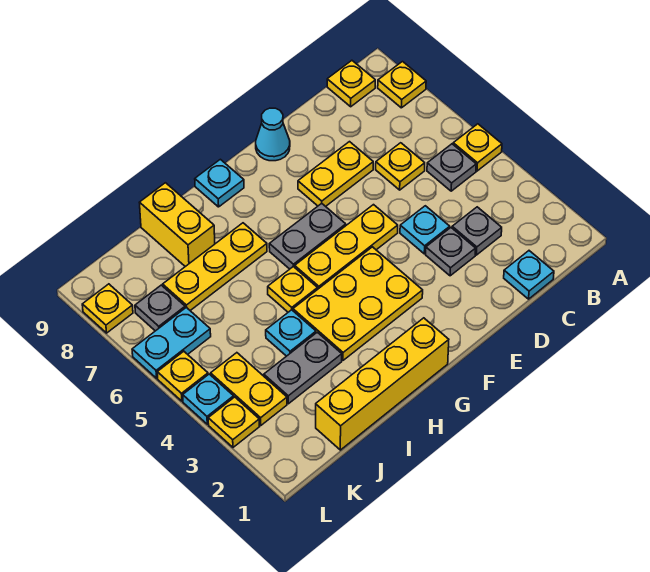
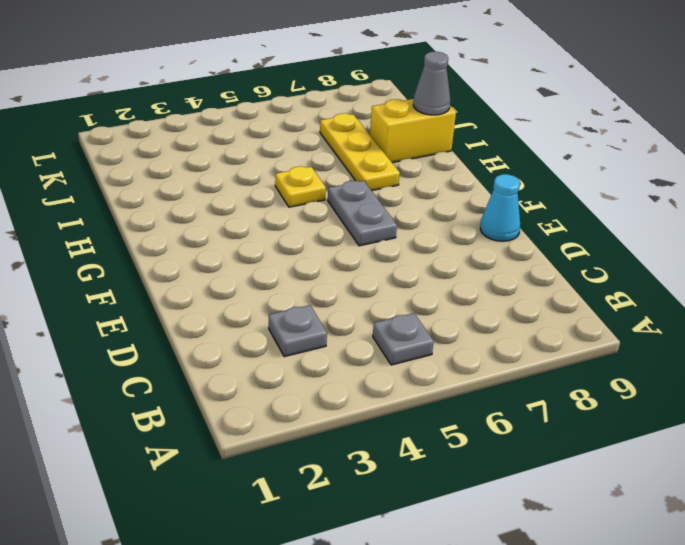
grey 1x1 cone [413,52,450,115] -> none
none -> yellow 1x1 plate [453,124,502,171]
none -> yellow 1x1 plate [378,62,426,108]
none -> yellow 1x1 plate [327,60,375,107]

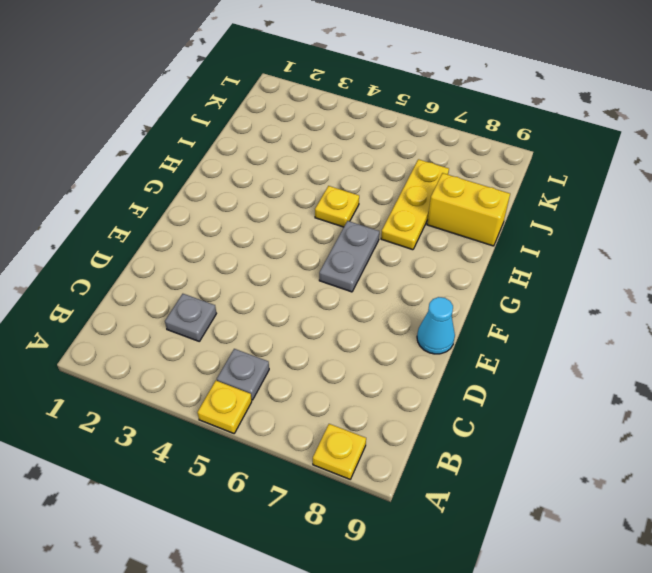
none -> yellow 1x1 plate [327,60,375,107]
none -> cyan 1x1 plate [504,251,554,299]
none -> yellow 1x1 plate [376,143,425,190]

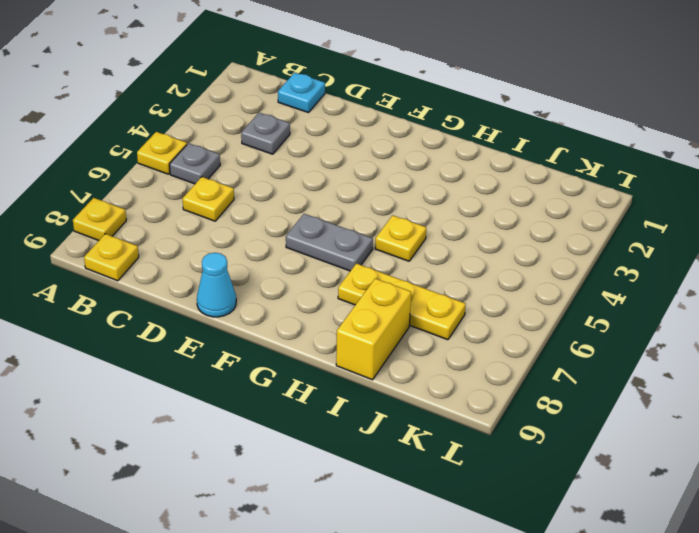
none -> grey 1x1 plate [426,228,476,276]
none -> cyan 1x1 plate [400,206,450,254]
none -> yellow 1x2 plate [298,142,373,206]

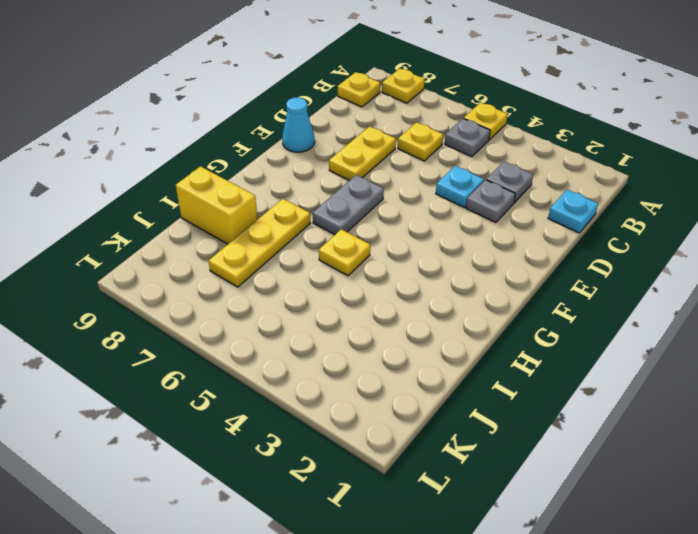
none -> yellow 1x3 plate [295,205,398,289]
none -> yellow 2x3 plate [293,247,423,360]
none -> yellow 1x4 brick [316,318,449,450]

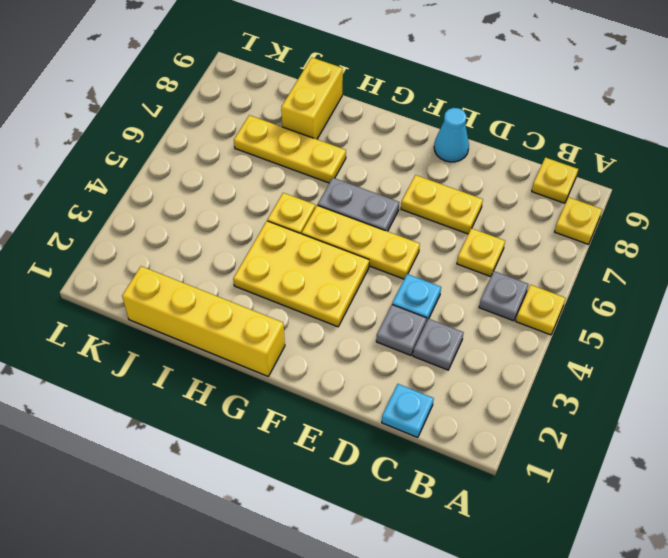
none -> cyan 1x1 plate [195,159,244,207]
none -> grey 1x2 plate [264,332,342,404]
none -> cyan 1x1 plate [266,310,316,356]

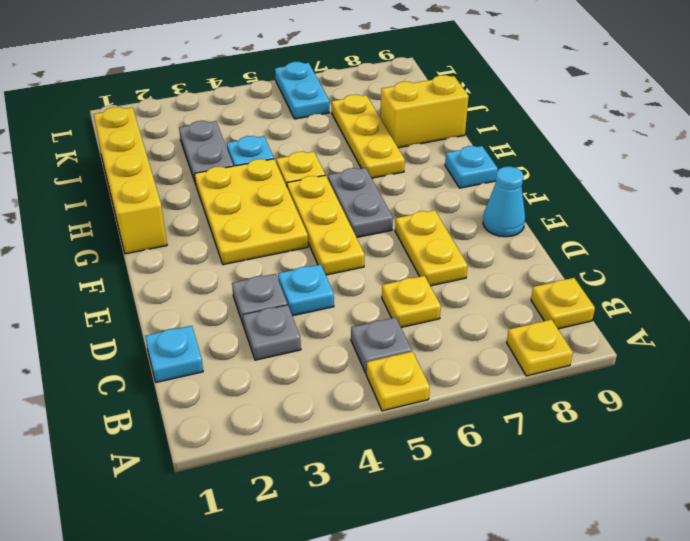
none -> yellow 1x2 plate [211,353,287,425]
none -> grey 1x1 plate [135,285,185,331]
none -> yellow 1x1 plate [208,397,259,447]

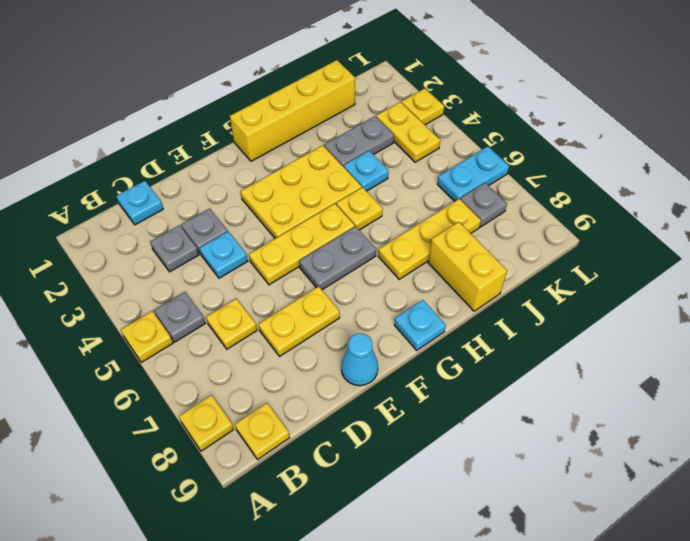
none -> cyan 1x1 plate [183,374,234,424]
none -> yellow 1x1 plate [157,351,208,401]
none -> yellow 1x1 plate [82,284,133,333]

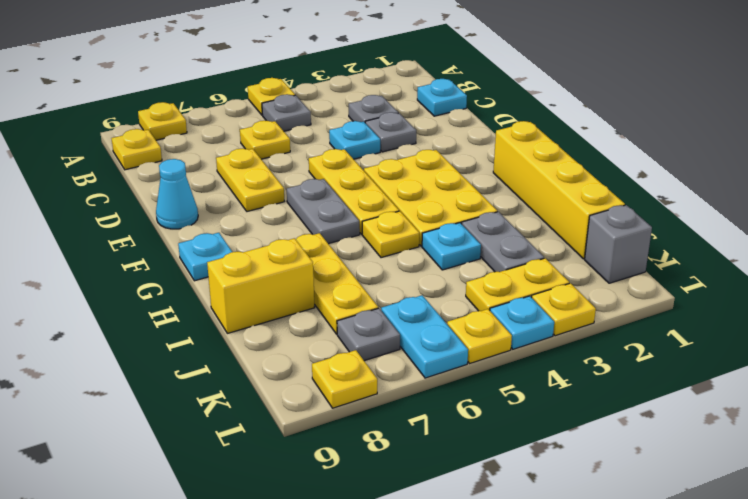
grey 1x1 brick [585,205,652,283] -> none

